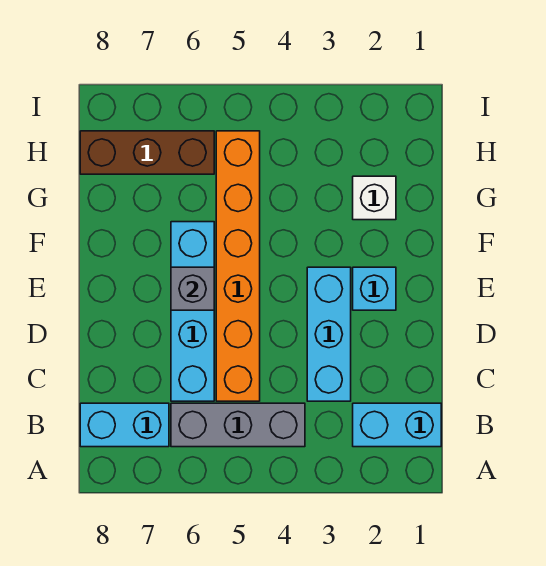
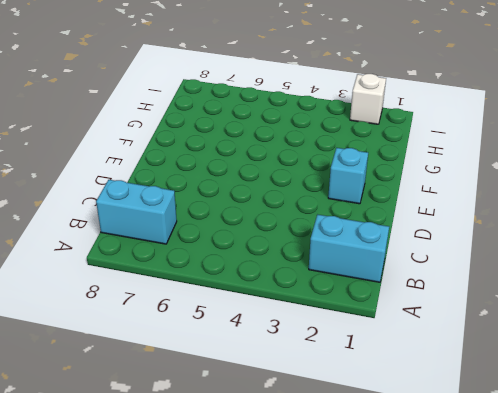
white 1x1 brick [350,74,386,124] -> white 1x1 brick moved to [353,176,396,220]
none -> grey 1x3 brick [171,403,305,447]
none -> cyan 1x3 brick [307,267,351,401]

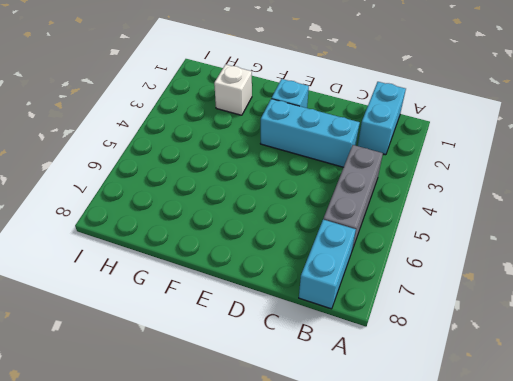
none -> orange 1x6 brick [216,131,260,401]
none -> cyan 1x4 brick [171,222,214,401]

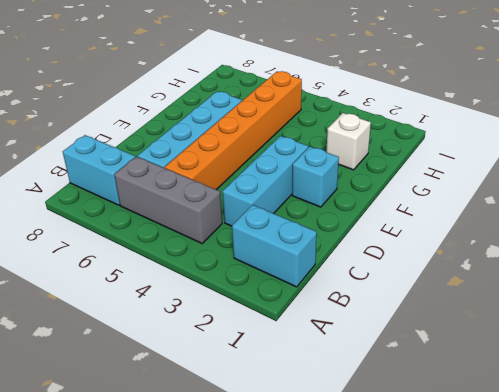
none -> brown 1x3 brick [80,131,214,174]
none -> grey 1x1 brick [171,267,214,310]

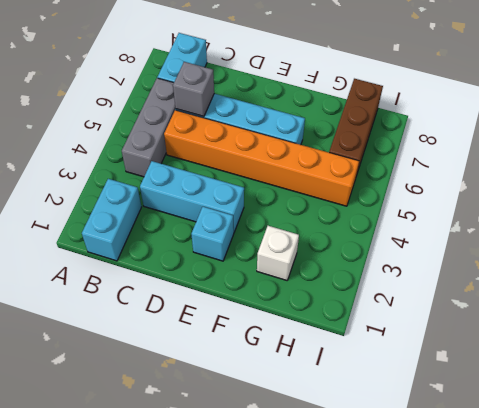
grey 1x1 brick [173,62,214,116] -> grey 1x1 brick moved to [171,267,214,310]

